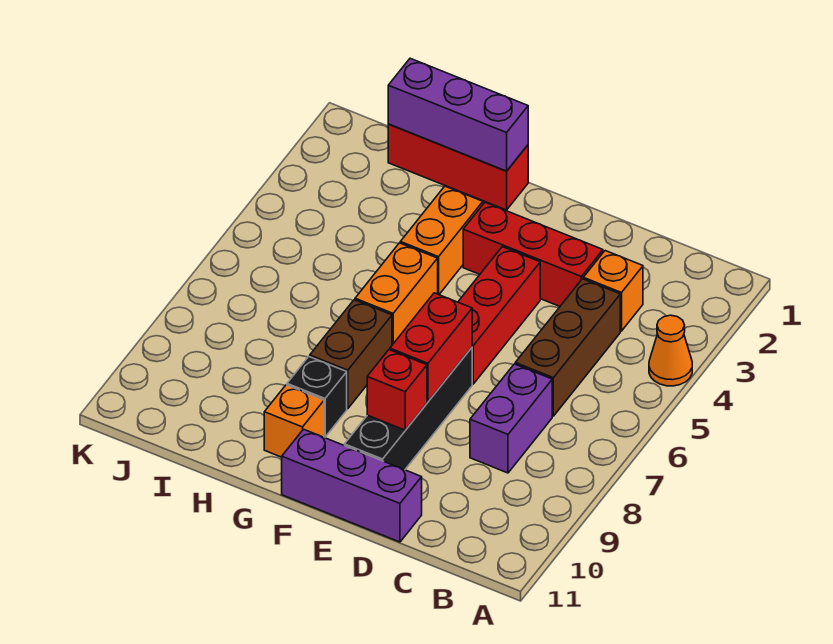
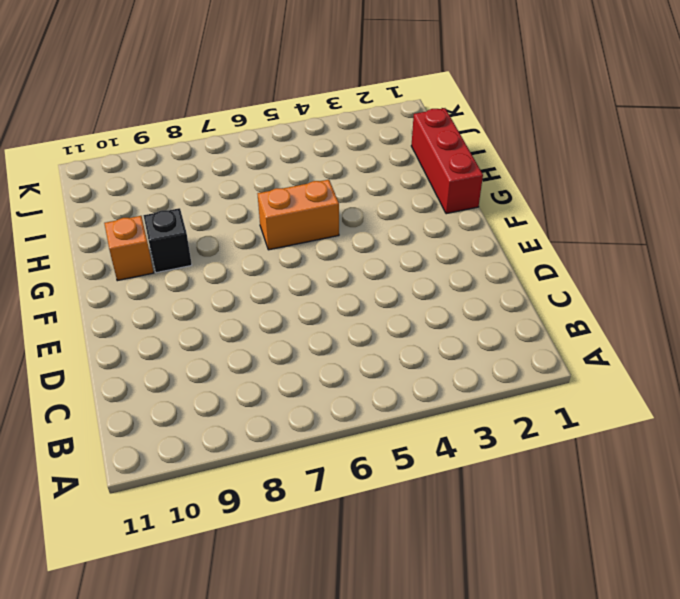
none -> orange 1x1 cone [649,315,692,386]
none -> orange 1x1 brick [583,251,643,331]
none -> brown 1x3 brick [515,279,620,416]

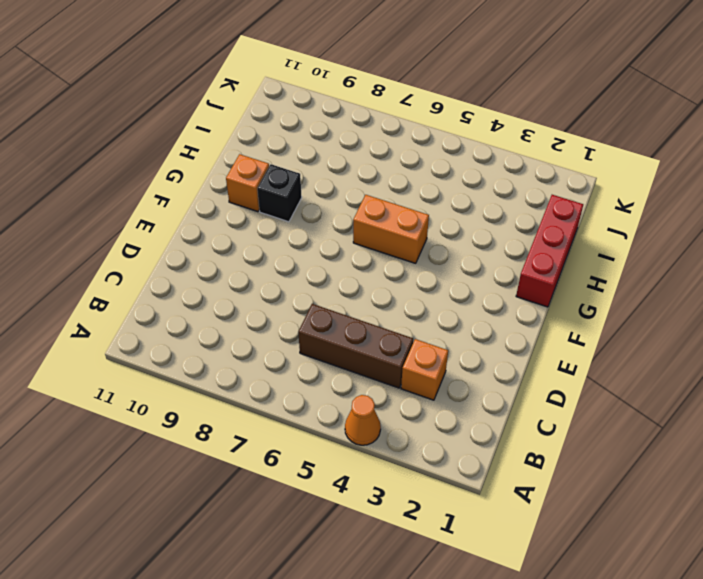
none -> purple 1x2 brick [470,364,552,473]
none -> red 1x3 brick [463,202,603,306]
none -> purple 1x3 brick [282,429,422,542]

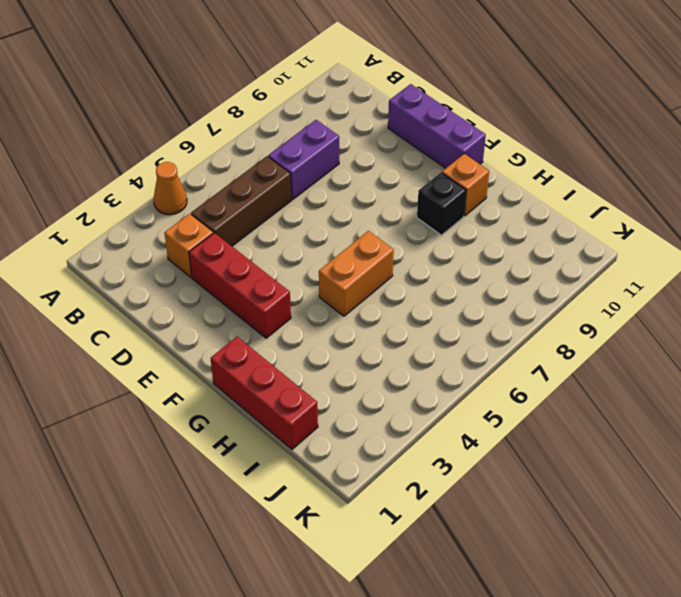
none -> red 1x3 brick [458,247,540,384]
none -> black 1x4 brick [345,348,472,470]
none -> orange 1x2 brick [400,186,483,294]

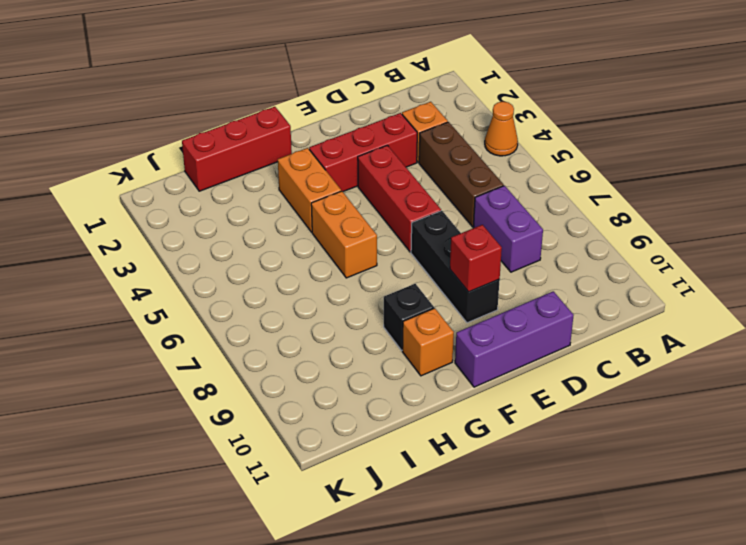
black 1x3 brick [411,211,500,323] -> black 1x4 brick [345,348,472,470]
none -> brown 1x2 brick [310,300,392,409]
none -> red 1x2 brick [390,293,472,402]
none -> purple 1x3 brick [388,58,528,171]

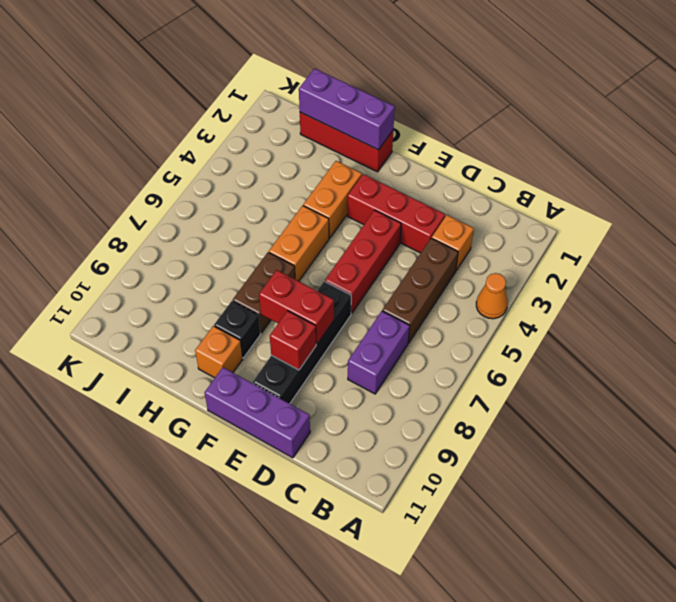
red 1x2 brick [259,270,334,344] -> red 1x2 brick turned to [390,293,472,402]

